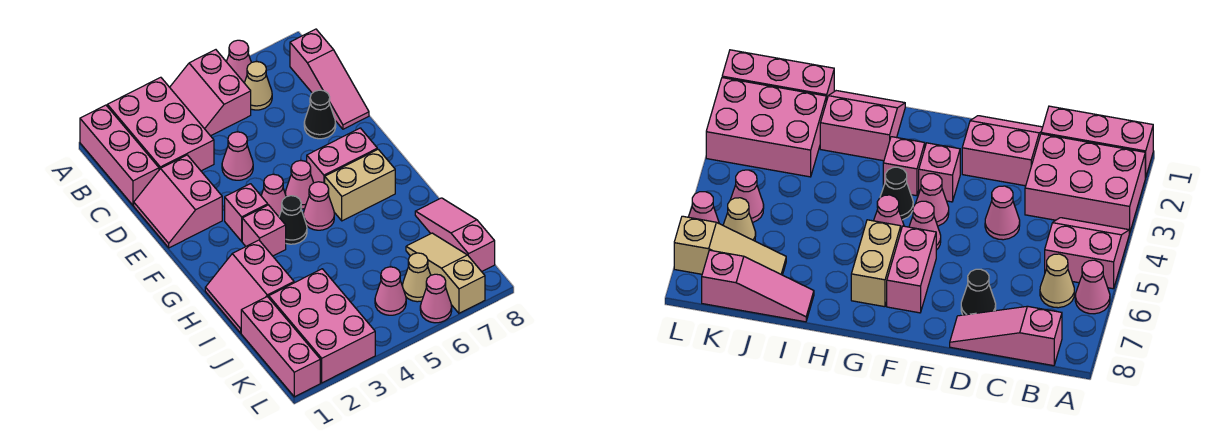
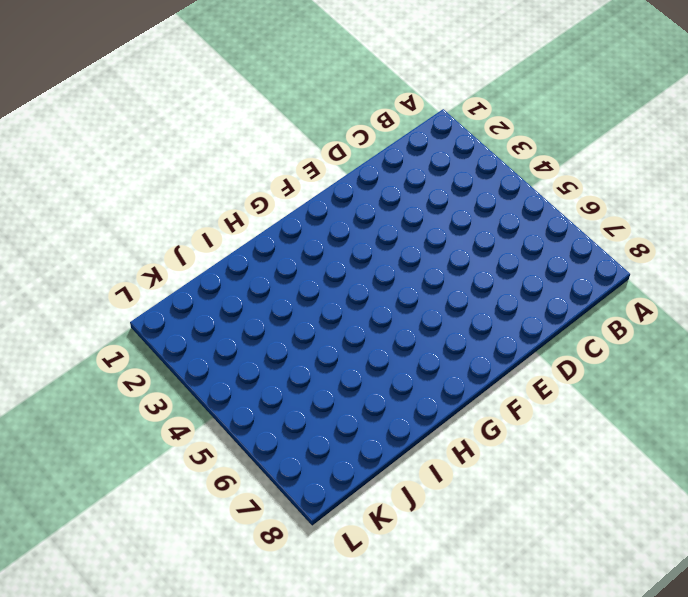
none -> pink 1x3 brick [80,105,159,205]
none -> pink 2x3 brick [107,77,214,171]
none -> pink 2x2 slope [170,50,251,136]

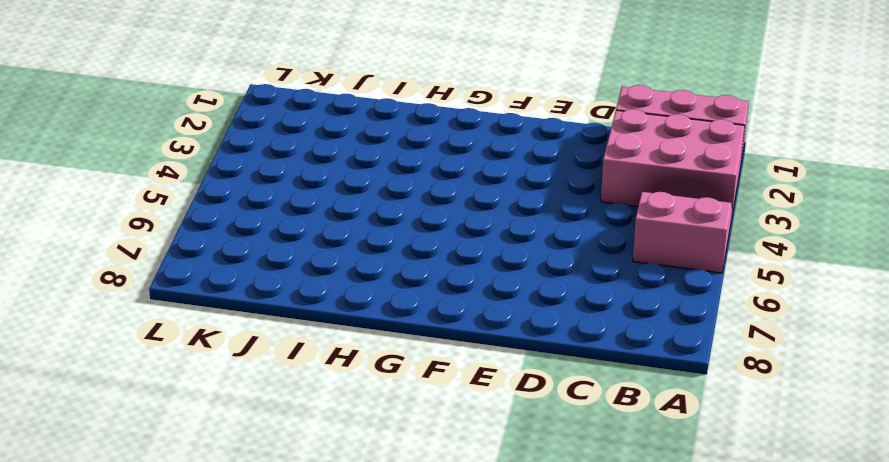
none -> pink 1x1 cone [226,40,251,83]
none -> tan 1x1 cone [245,62,272,110]
none -> pink 1x3 slope [290,29,369,129]

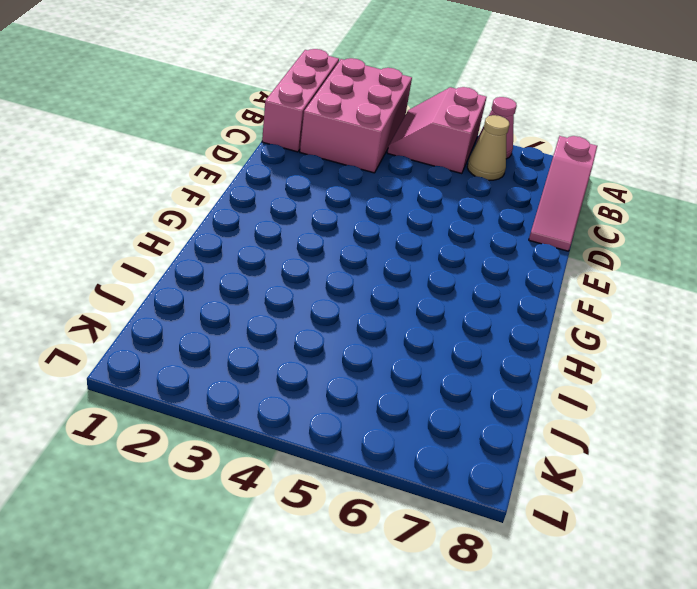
none -> pink 2x2 slope [134,155,222,248]
none -> pink 1x1 cone [222,132,253,180]
none -> black 1x1 cone [304,90,336,139]

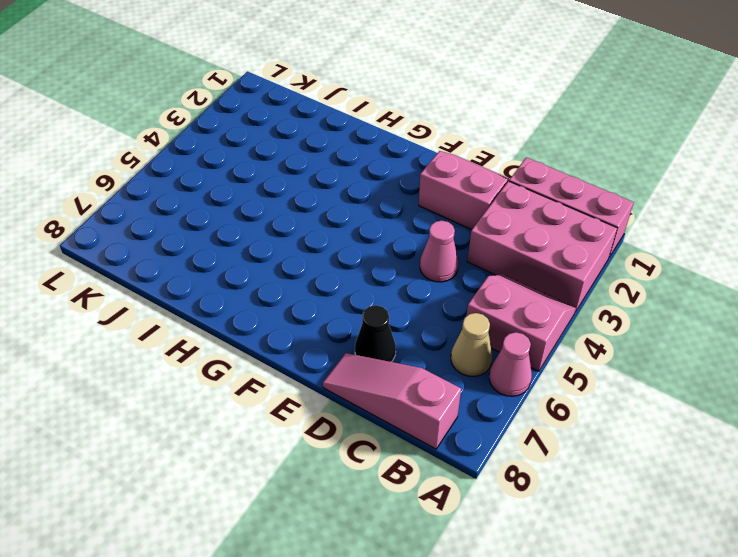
none -> pink 1x1 brick [225,184,268,241]
none -> pink 1x1 cone [261,174,286,217]
none -> pink 1x1 cone [285,160,314,209]

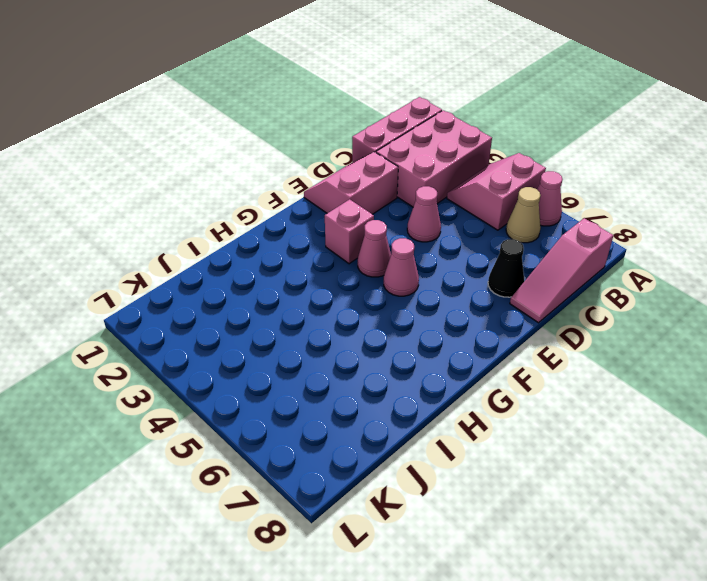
none -> pink 1x2 brick [307,128,377,183]
none -> pink 1x1 brick [242,205,286,256]
none -> black 1x1 cone [279,196,307,244]

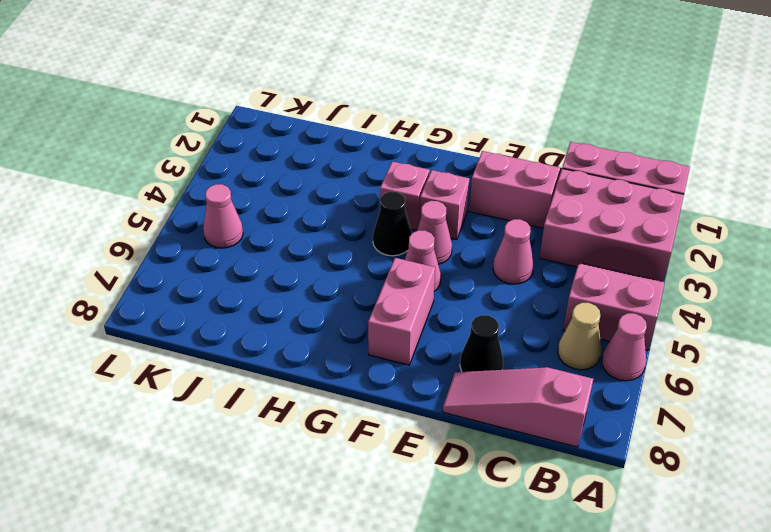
none -> pink 1x1 cone [303,182,334,230]
none -> tan 1x2 brick [325,149,395,221]
none -> pink 2x2 slope [205,240,294,333]

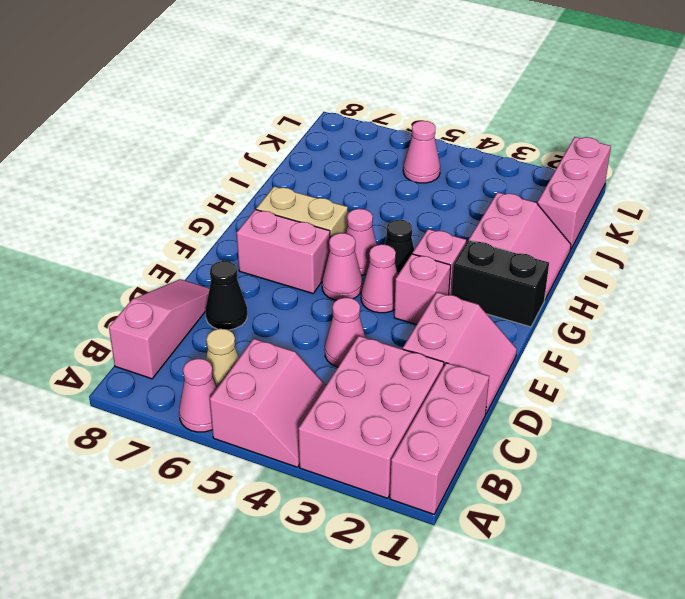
black 1x2 brick [451,240,549,327] -> none
none -> pink 1x3 slope [415,198,495,272]
none -> pink 2x3 brick [269,269,375,383]
none -> tan 1x3 slope [406,233,485,313]

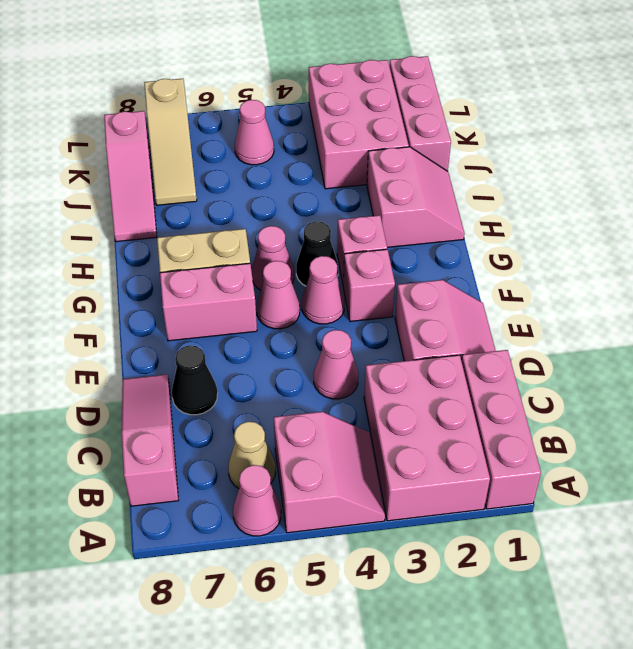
none -> tan 1x1 cone [402,253,431,302]
none -> pink 1x1 cone [420,274,452,323]

